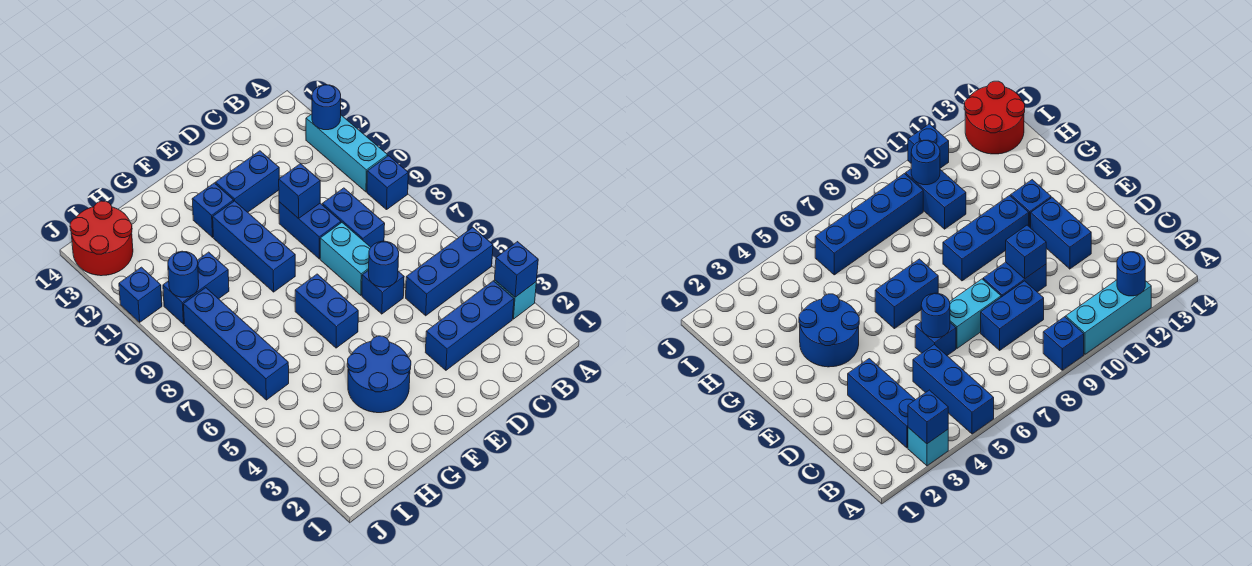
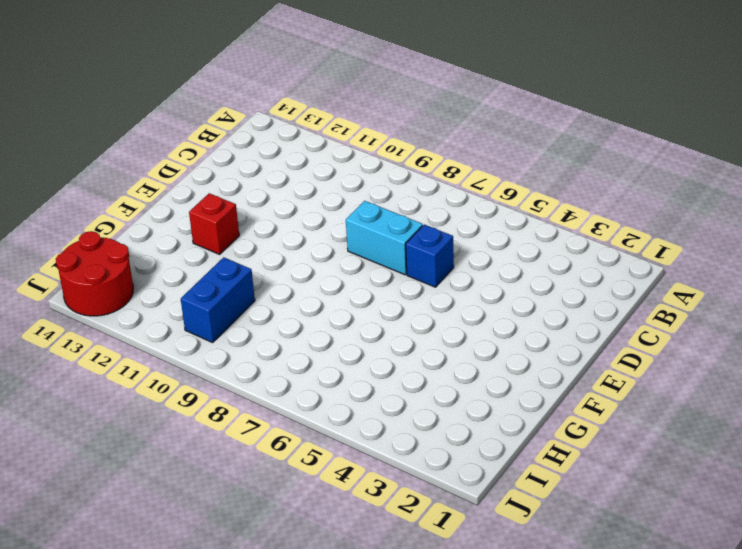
red 1x1 brick [189,193,239,254] -> blue 1x1 brick [192,183,234,237]
none -> cyan 1x1 brick [494,280,536,319]
none -> blue 1x3 brick [406,227,493,316]
none -> blue 1x1 brick [367,156,408,210]

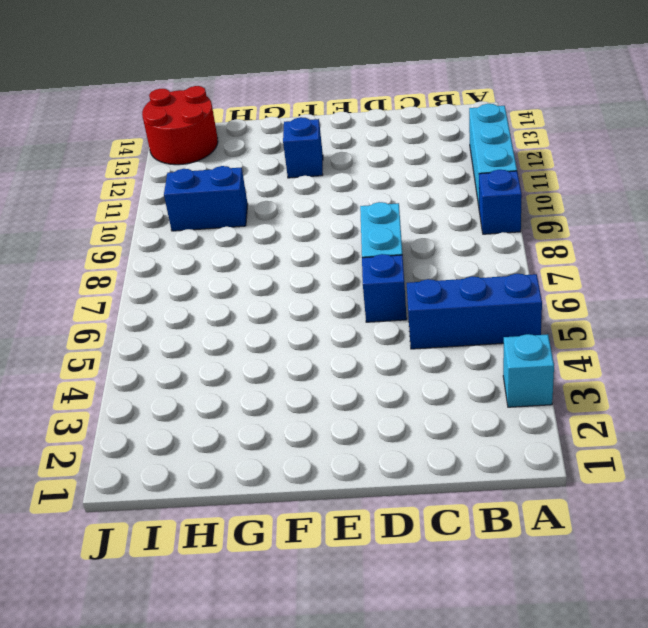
none -> blue 1x3 brick [425,281,514,370]
none -> blue 1x2 brick [322,188,385,247]
none -> blue 1x2 brick [279,202,341,259]

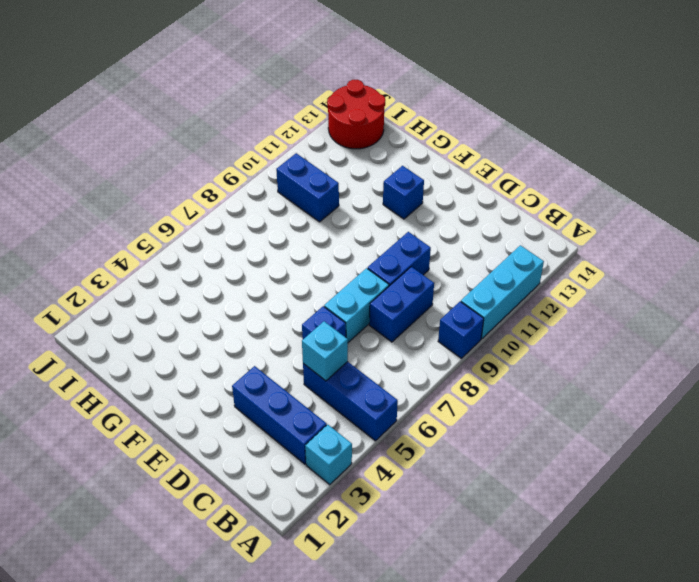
cyan 1x1 brick [302,321,348,381] -> none
none -> blue 1x2 brick [215,151,279,212]
none -> blue 2x2 round brick [347,336,411,413]
none -> blue 1x2 brick [295,274,358,348]

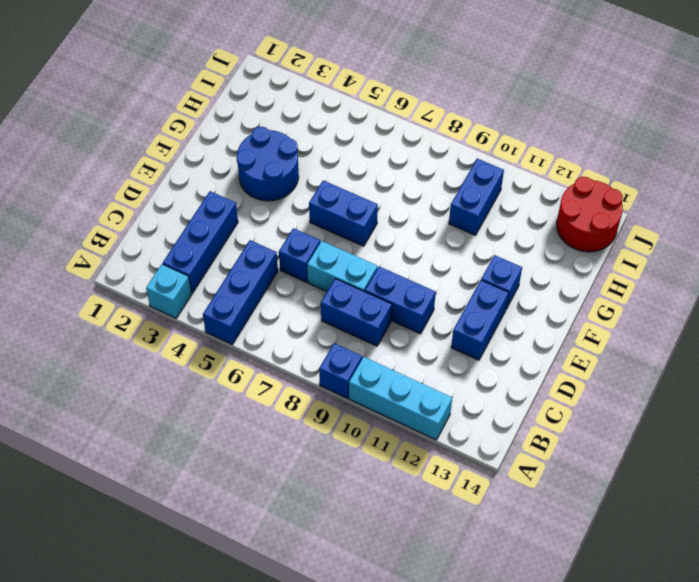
none -> blue 1x3 brick [213,201,295,292]
none -> blue 1x4 brick [183,288,289,400]
none -> blue 1x1 brick [119,267,162,322]

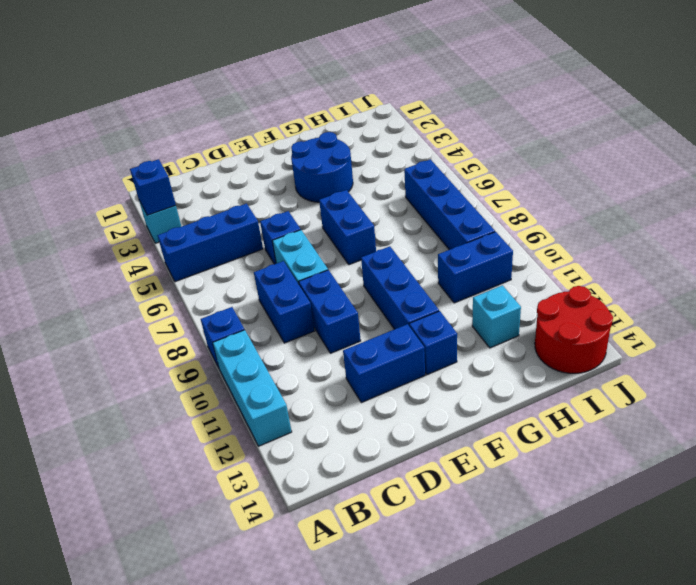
cyan 1x1 brick [472,285,521,348] -> none
none -> blue 1x3 brick [425,281,514,370]
none -> blue 1x1 brick [119,267,162,322]
none -> blue 1x1 round brick [312,85,341,130]

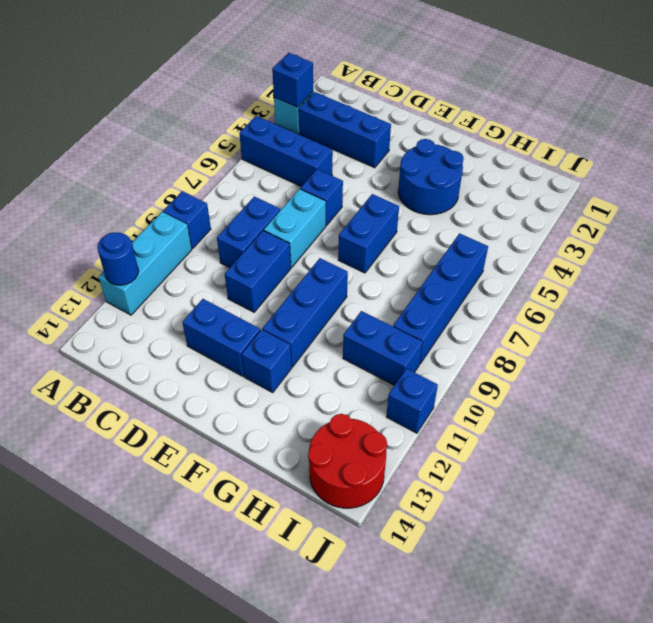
none -> blue 1x1 round brick [369,241,399,287]
none -> blue 1x1 brick [279,164,320,219]
none -> blue 1x1 round brick [168,251,199,297]

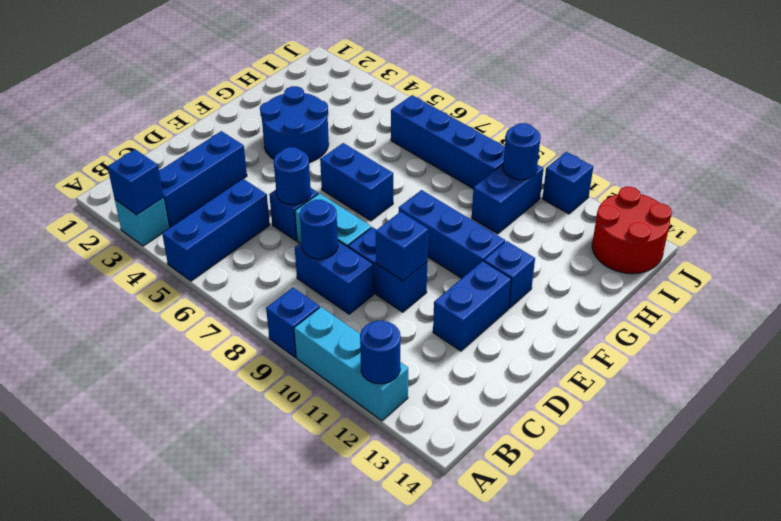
blue 1x1 round brick [300,200,338,259] -> none

